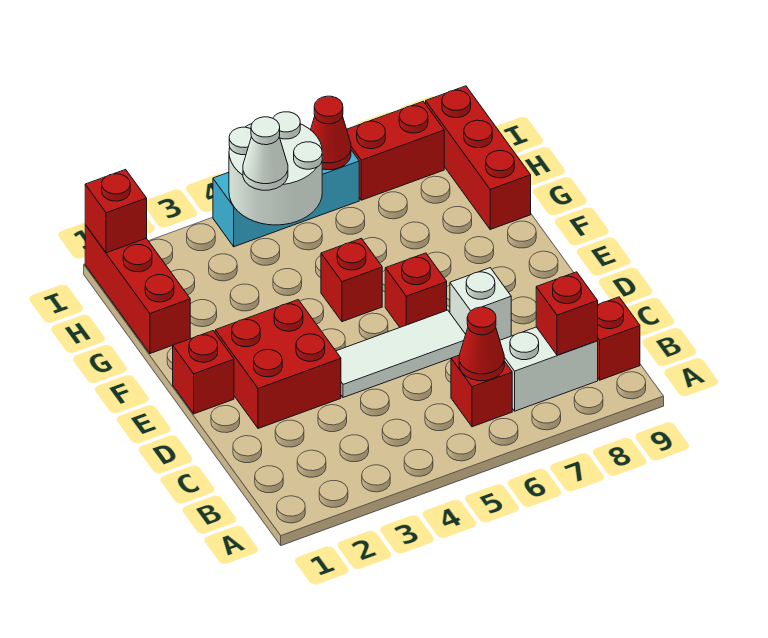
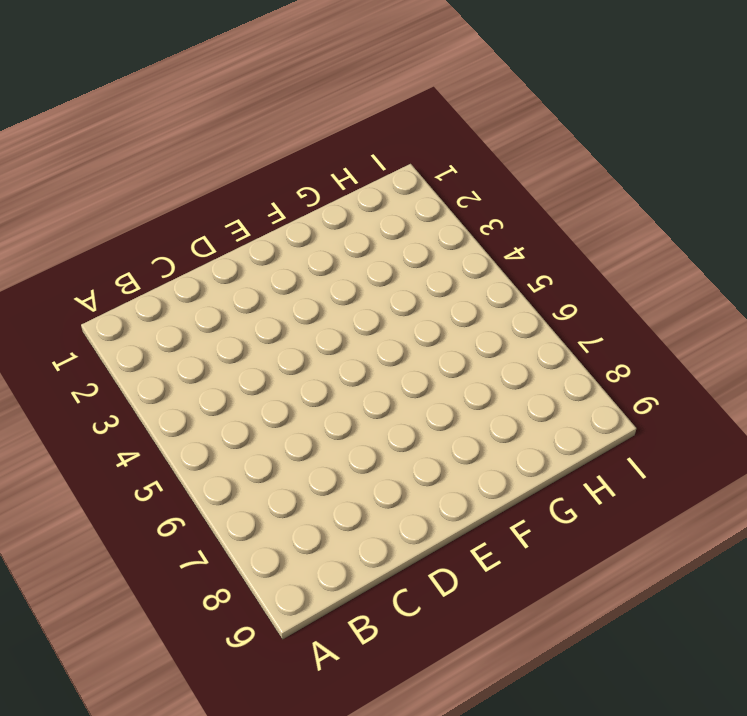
none -> red 1x1 brick [451,355,512,427]
none -> white 1x2 brick [500,327,598,411]
none -> red 1x1 brick [598,297,640,380]

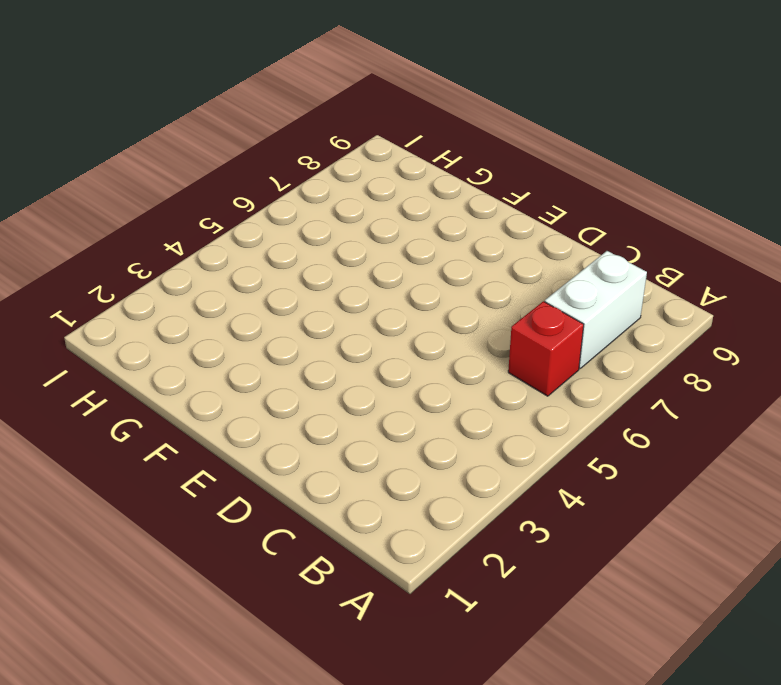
none -> red 1x1 brick [598,297,640,380]
none -> red 2x2 brick [215,300,341,429]
none -> white 1x3 tile [336,310,466,398]

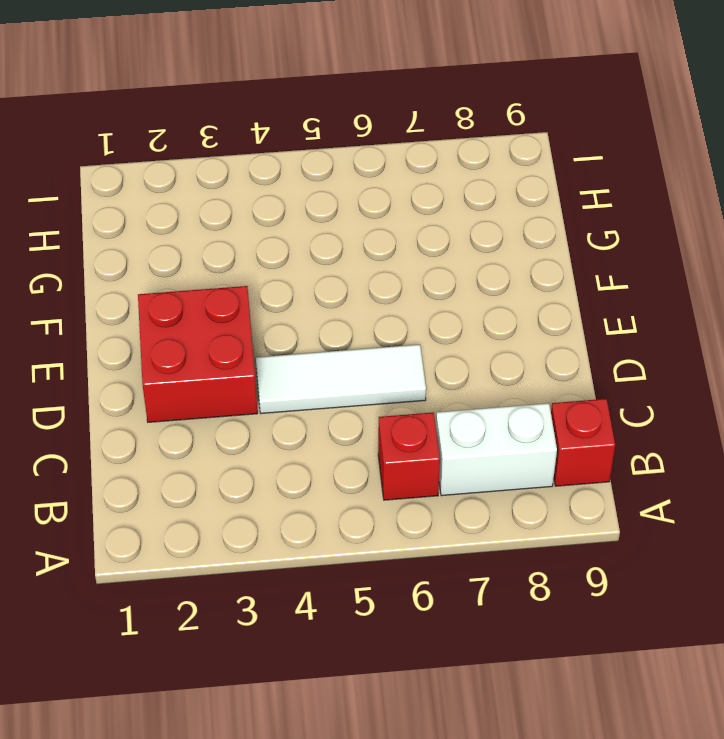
none -> white 1x1 brick [450,268,511,340]
none -> red 1x1 brick [173,331,234,414]
none -> red 1x1 brick [385,253,447,327]

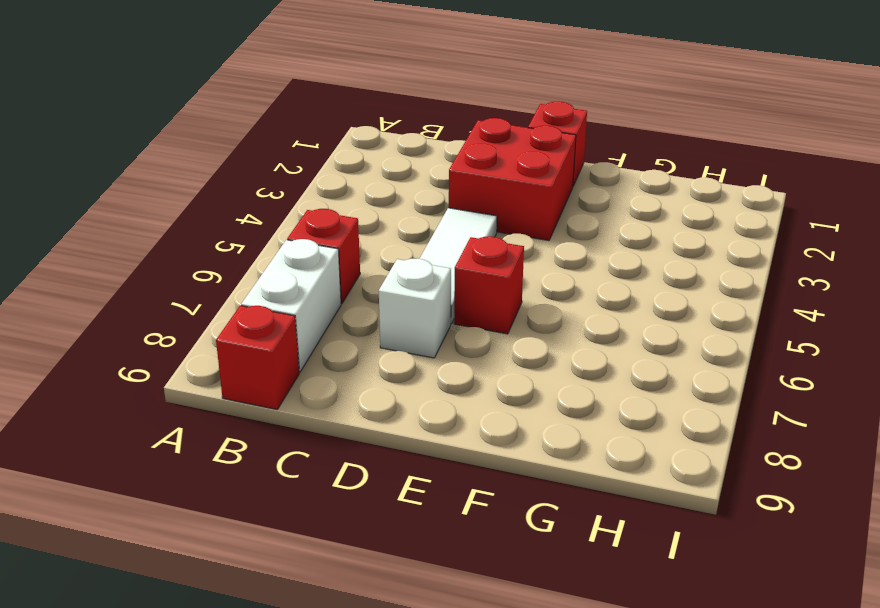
none -> red 1x1 brick [321,238,382,322]
none -> red 1x3 brick [85,225,190,354]
none -> red 1x3 brick [426,86,531,229]

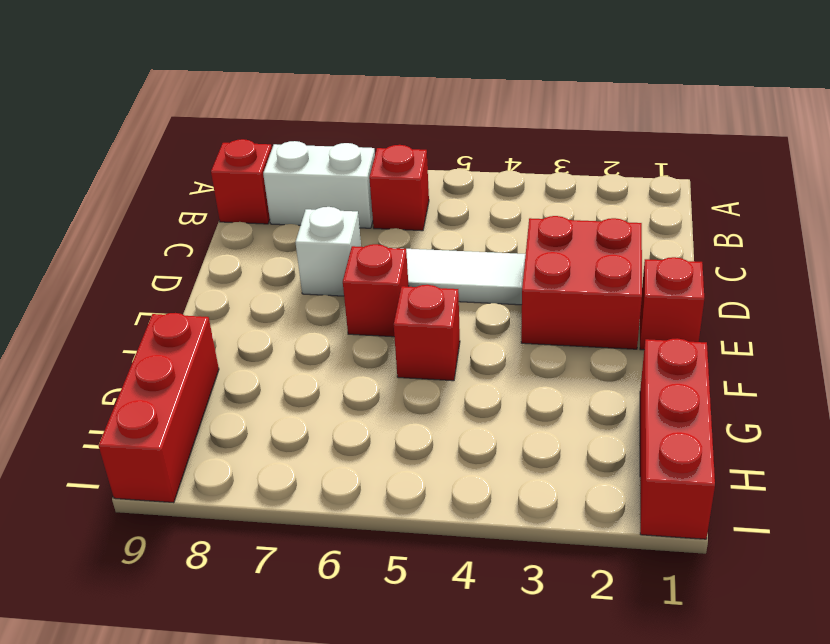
none -> cyan 1x3 brick [213,150,359,247]
none -> red 1x2 brick [347,101,444,200]
none -> red 1x1 cone [459,307,504,381]

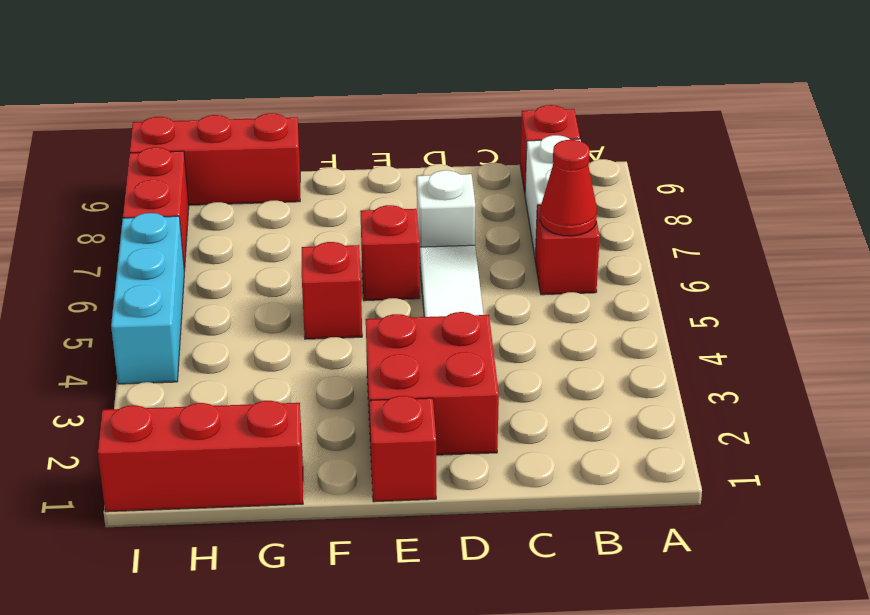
none -> red 1x1 brick [536,272,598,355]
none -> white 2x2 round brick [229,112,322,225]
none -> red 1x1 brick [85,170,147,253]

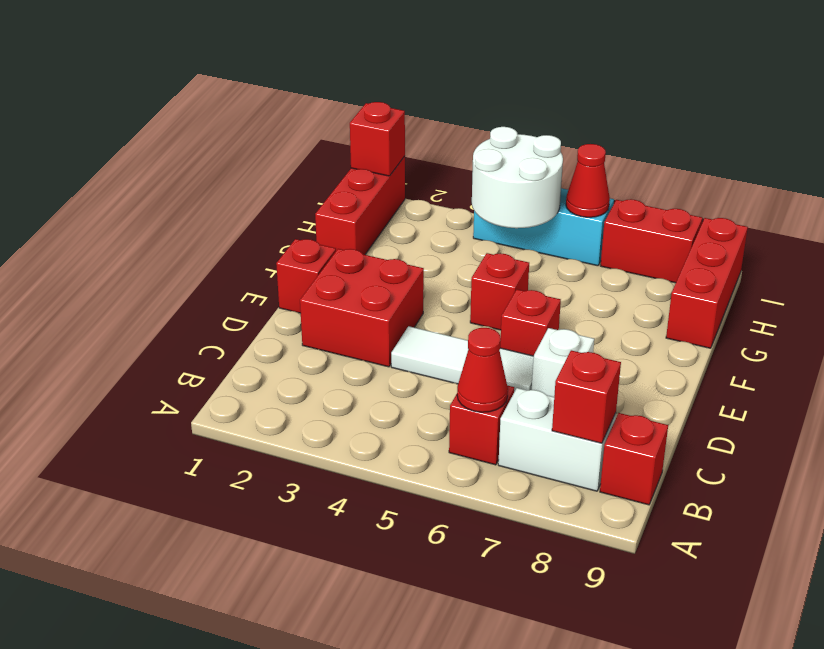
none -> white 1x1 cone [243,117,288,190]

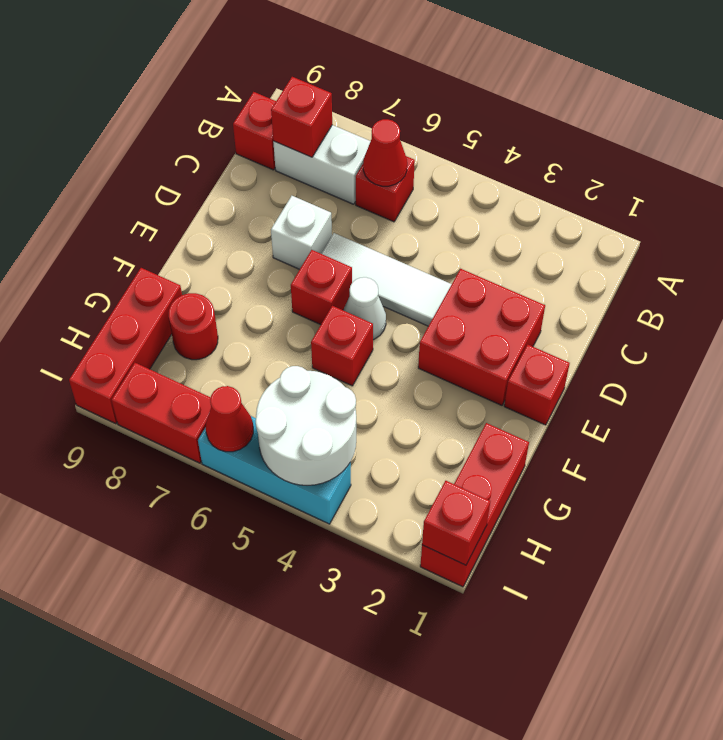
white 1x1 cone [343,277,386,340] -> white 1x1 cone moved to [243,117,288,190]
red 1x1 round brick [169,293,218,360] -> none

